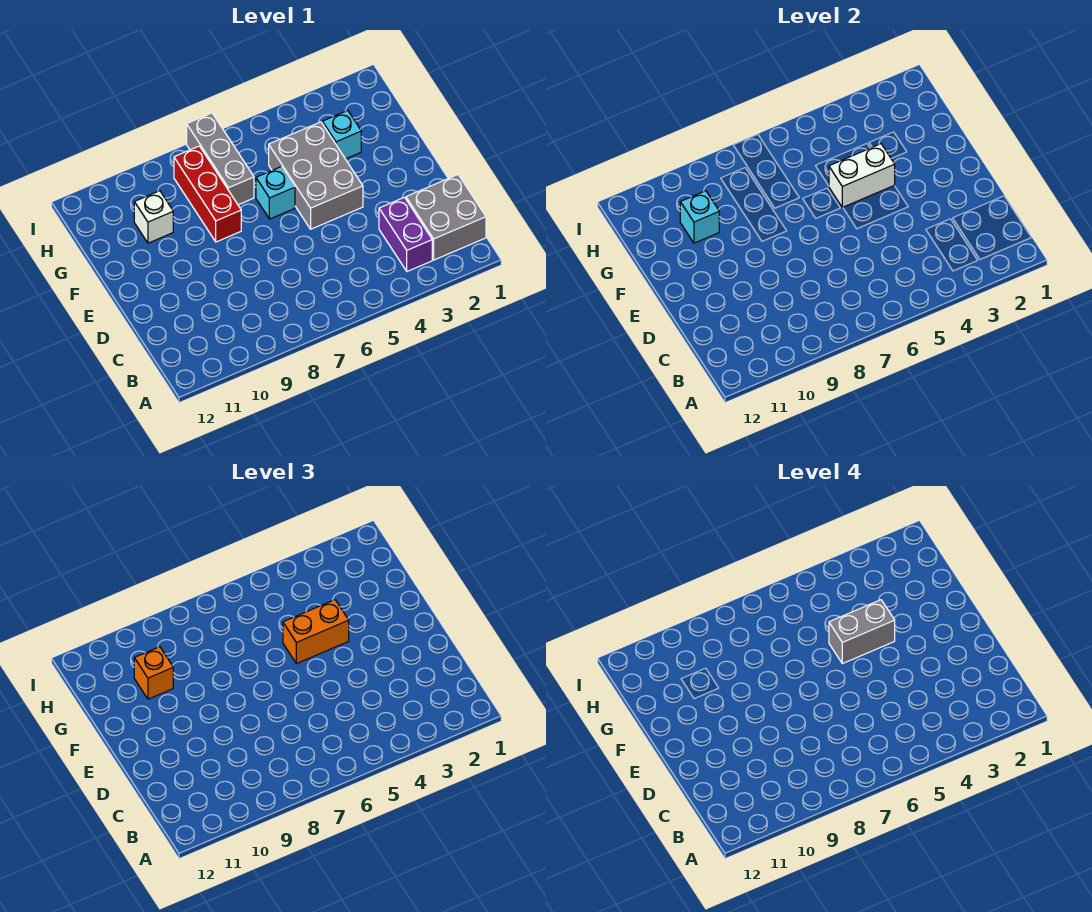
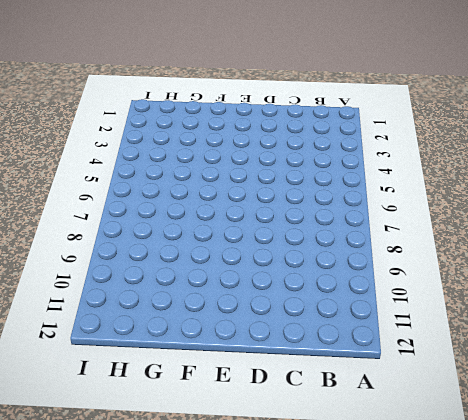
none -> grey 2x2 brick [406,175,486,260]
none -> purple 1x2 brick [379,197,432,271]
none -> grey 2x3 brick [269,122,363,229]

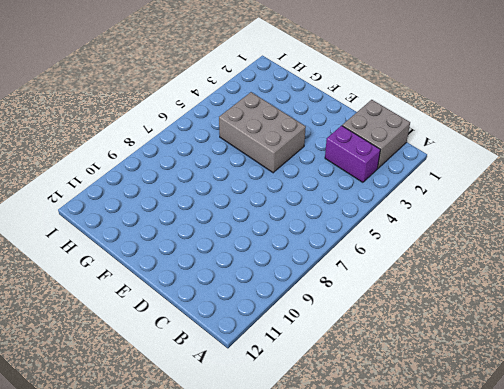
none -> cyan 1x1 brick [256,167,295,219]
none -> red 1x3 brick [174,146,241,242]
none -> cyan 1x1 brick [322,111,361,159]

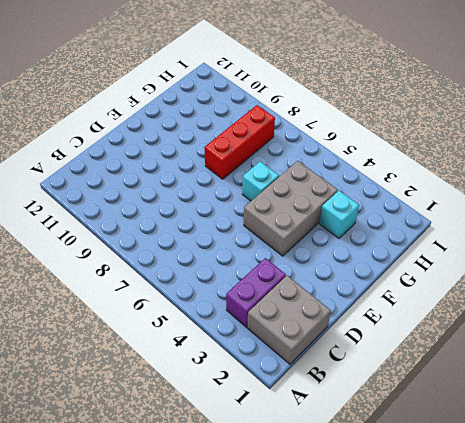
none -> grey 1x3 brick [187,113,254,205]
none -> white 1x1 brick [134,191,173,243]
none -> white 1x2 brick [829,144,895,208]

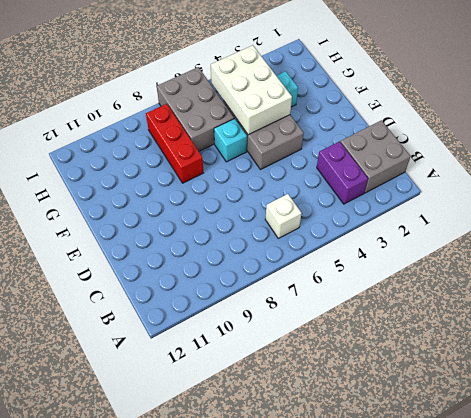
white 1x1 brick [265,194,302,238] -> white 1x1 brick moved to [134,191,173,243]
white 2x3 brick [211,45,292,135] -> white 1x2 brick [829,144,895,208]
grey 2x3 brick [157,67,234,151] -> grey 1x3 brick [187,113,254,205]
none -> cyan 1x1 brick [680,191,719,243]
none -> orange 1x2 brick [283,600,349,664]
none -> orange 1x1 brick [134,647,173,699]

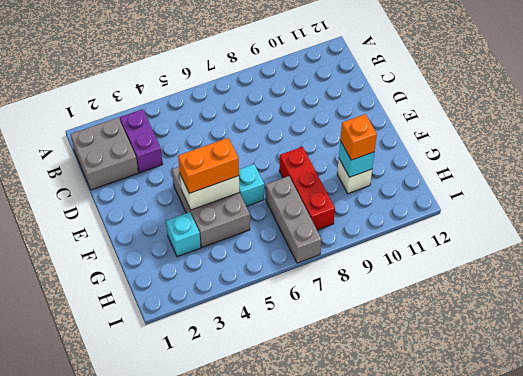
none -> grey 1x2 brick [829,600,895,664]

